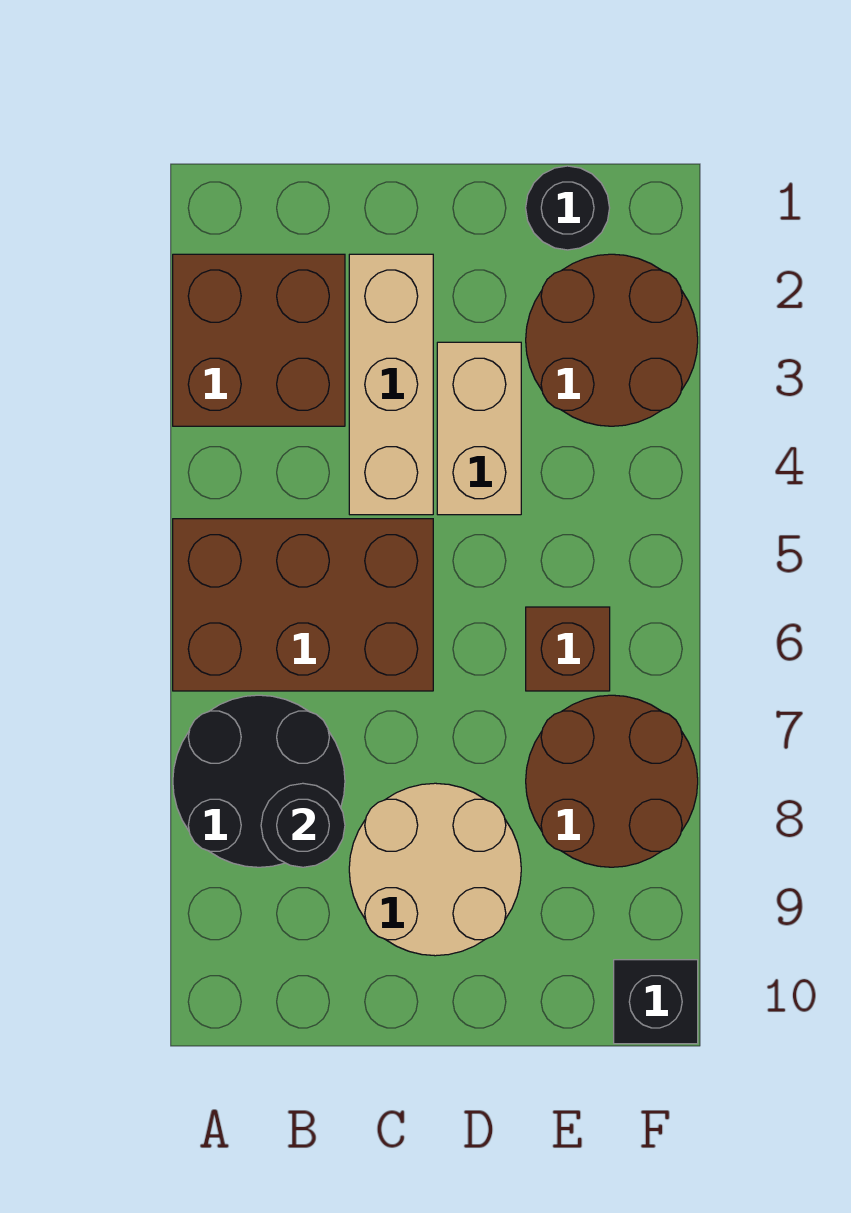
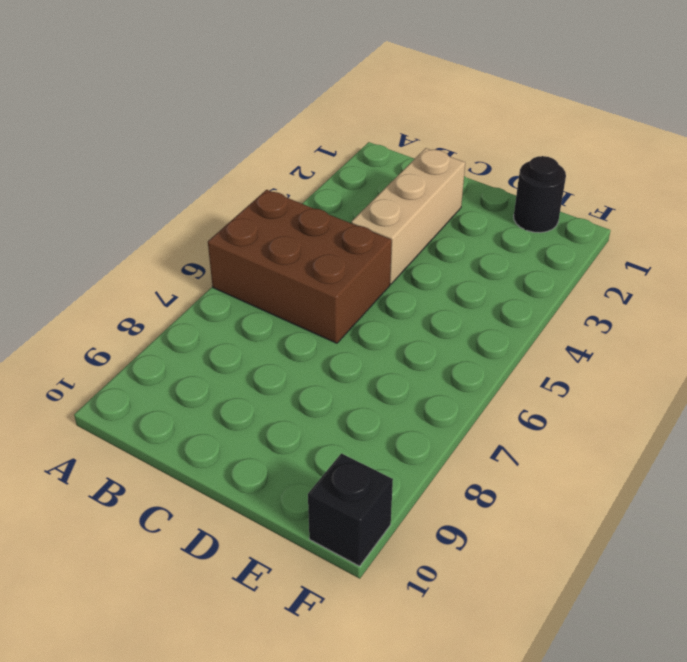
none -> brown 2x2 brick [173,254,345,426]
none -> black 2x2 round brick [173,695,345,867]
none -> tan 2x2 round brick [349,783,521,956]

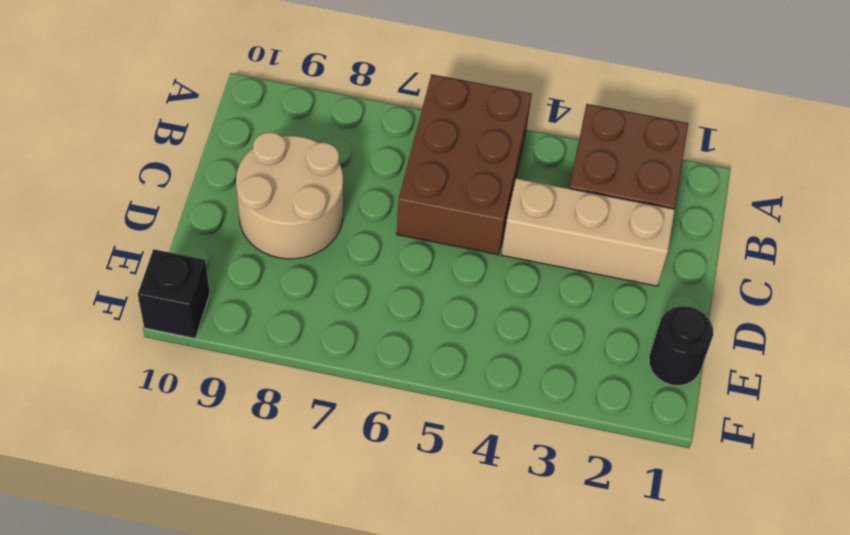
none -> black 2x2 round brick [173,695,345,867]
none -> tan 1x2 brick [437,342,521,515]
none -> brown 2x2 round brick [526,254,698,426]

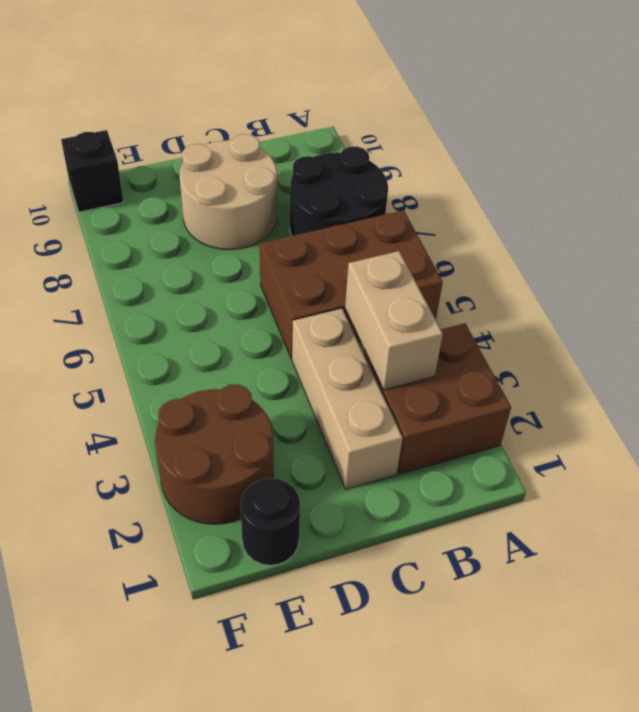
tan 1x2 brick [345,251,443,390] -> tan 1x2 brick moved to [437,342,521,515]
none -> brown 1x1 brick [526,607,610,691]
none -> brown 2x2 round brick [526,695,698,867]
none -> black 1x1 round brick [261,783,345,867]

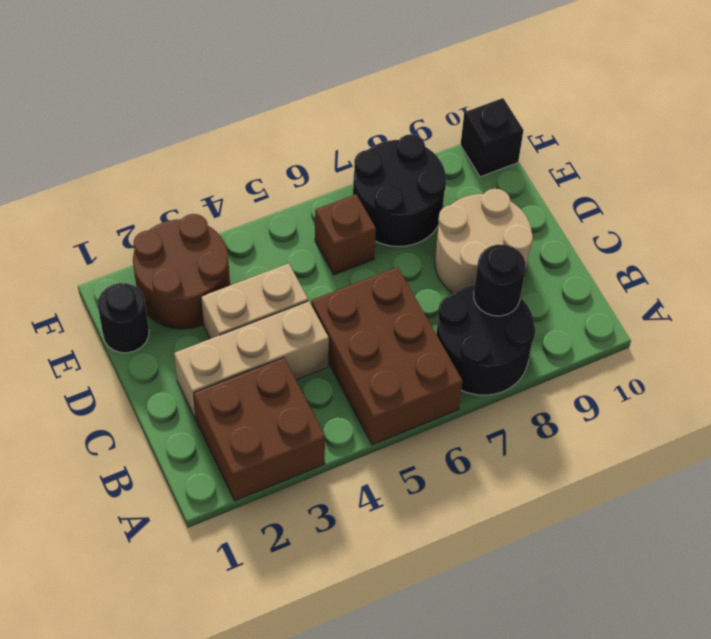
black 2x2 round brick [353,134,446,246] -> brown 2x2 round brick [526,695,698,867]

